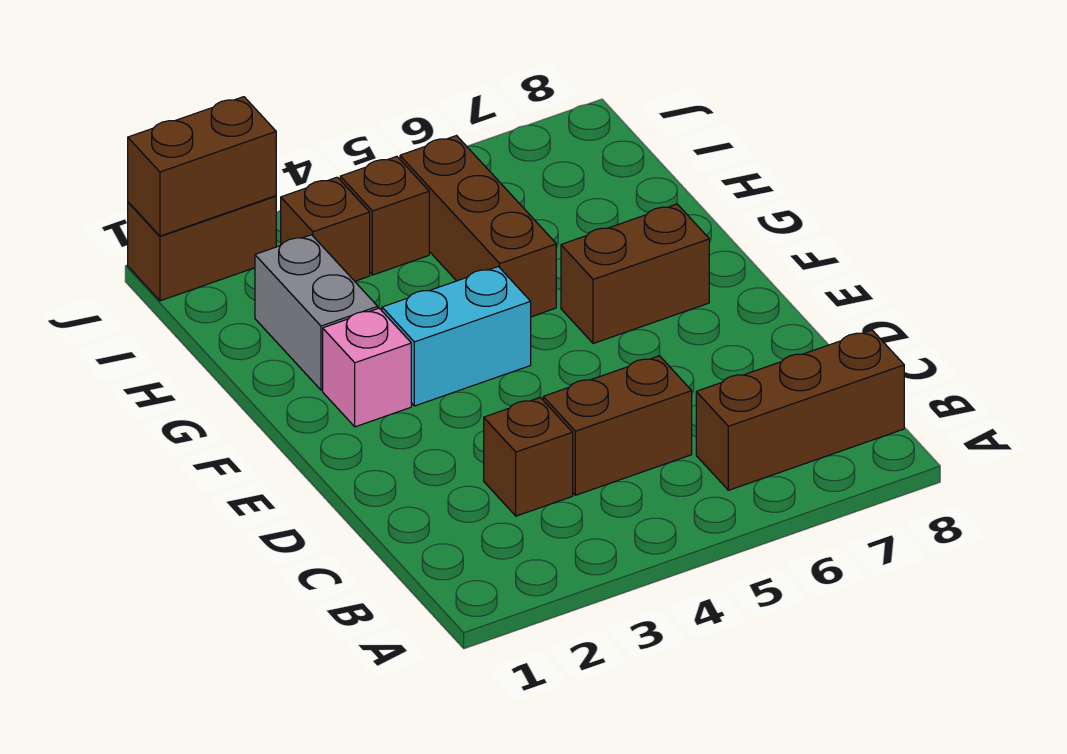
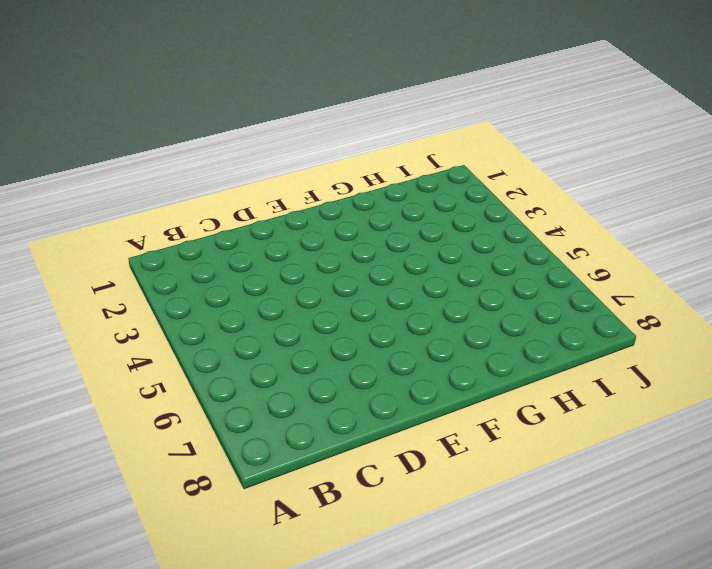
none -> brown 1x3 brick [696,330,904,490]
none -> brown 1x1 brick [484,398,573,516]
none -> brown 1x2 brick [543,356,692,495]

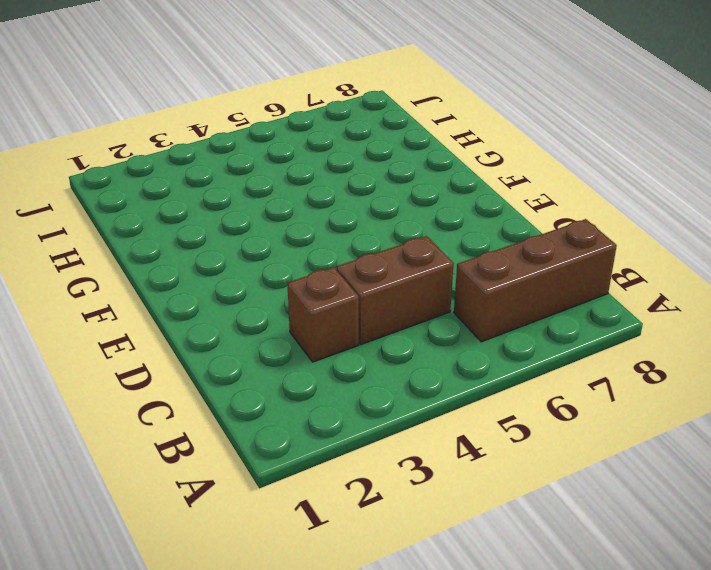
none -> pink 1x1 brick [323,308,411,427]
none -> cyan 1x2 brick [382,267,531,406]
none -> brown 1x2 brick [561,204,709,344]

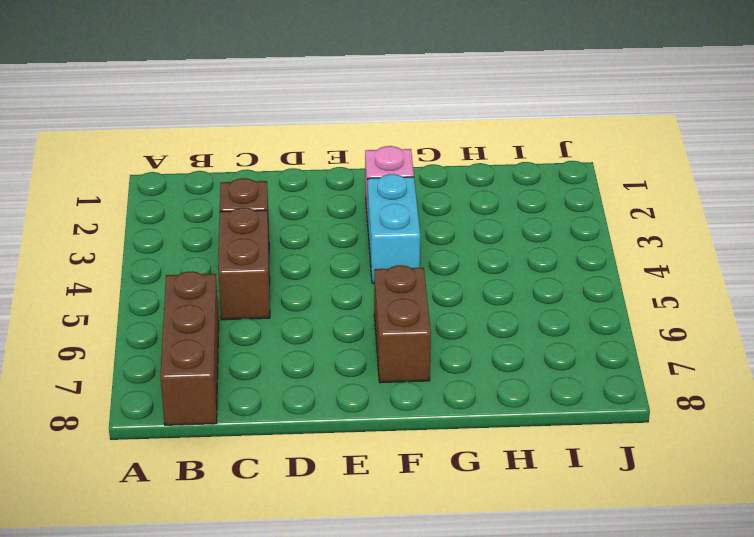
none -> grey 1x2 brick [255,235,378,390]
none -> brown 1x3 brick [400,136,556,317]
none -> brown 1x1 brick [281,177,370,281]

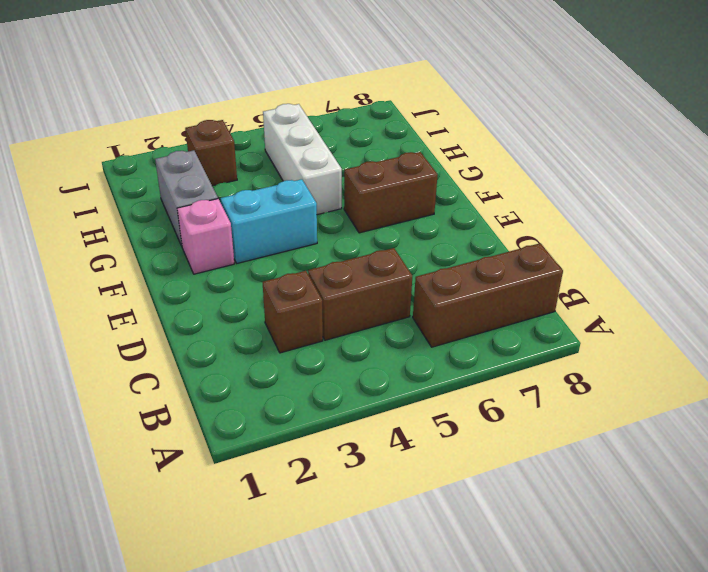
white 1x3 brick [263,104,342,215] -> brown 1x3 brick [400,136,556,317]
none -> brown 1x1 brick [340,156,429,275]
none -> brown 1x2 brick [128,196,276,301]
none -> brown 1x2 brick [128,97,276,236]

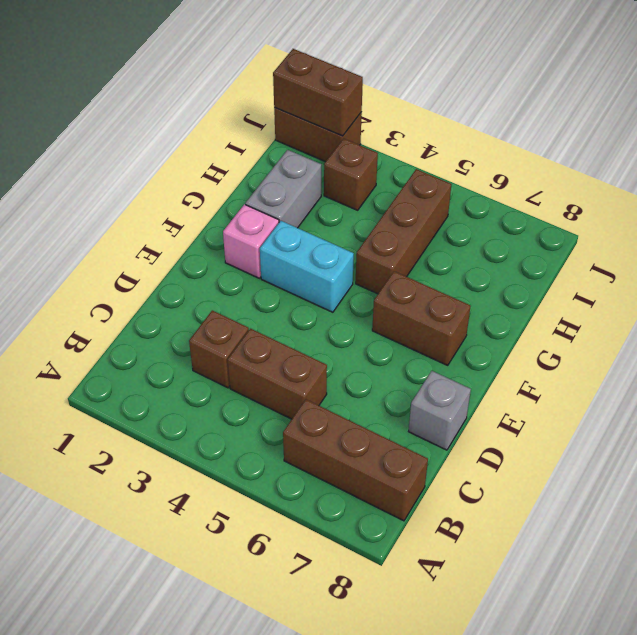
grey 1x1 brick [409,371,471,450] -> none
none -> brown 1x1 brick [340,156,429,275]

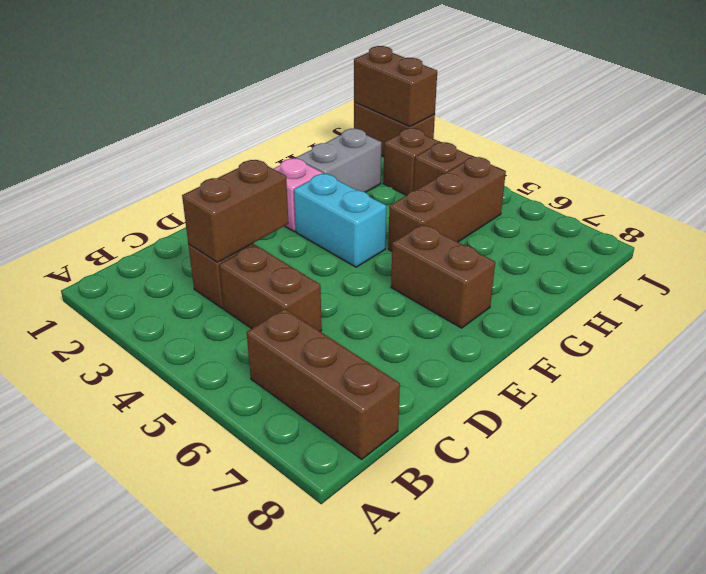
brown 1x2 brick [182,160,289,262] -> none

